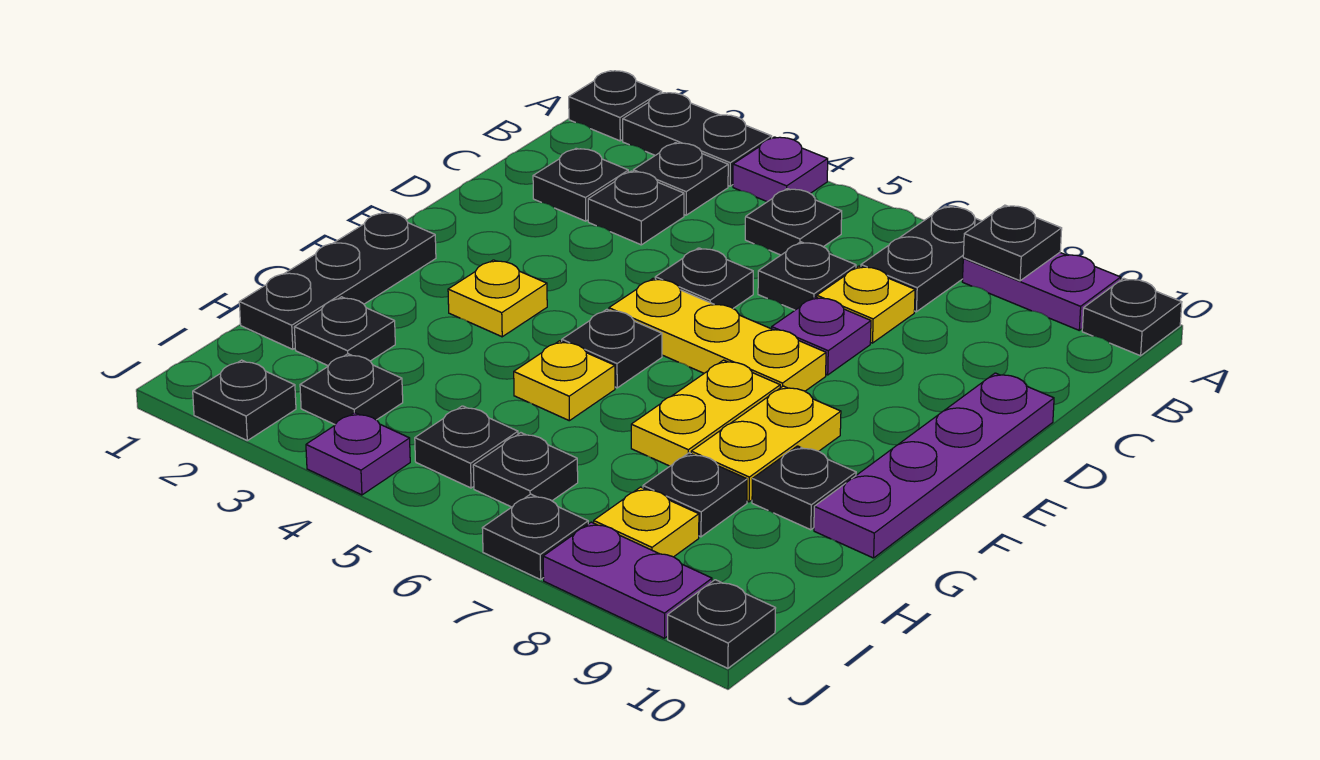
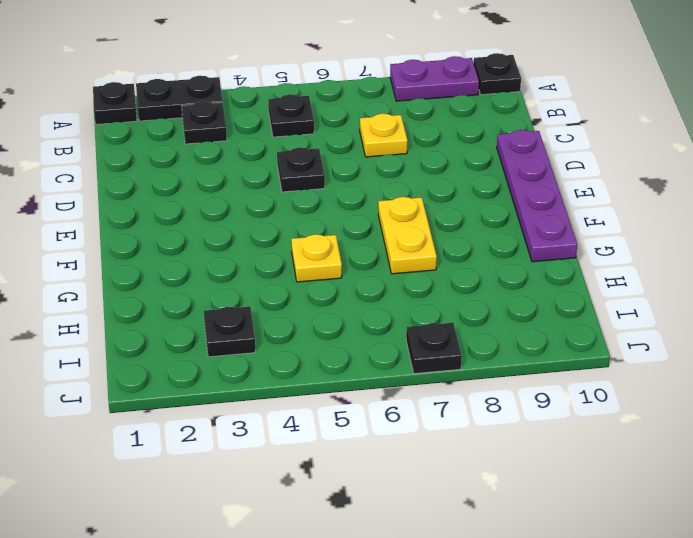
none -> purple 1x1 plate [733,137,828,202]
none -> black 1x2 plate [861,206,981,312]
none -> black 1x1 plate [533,148,628,221]
none -> black 1x1 plate [588,171,684,245]

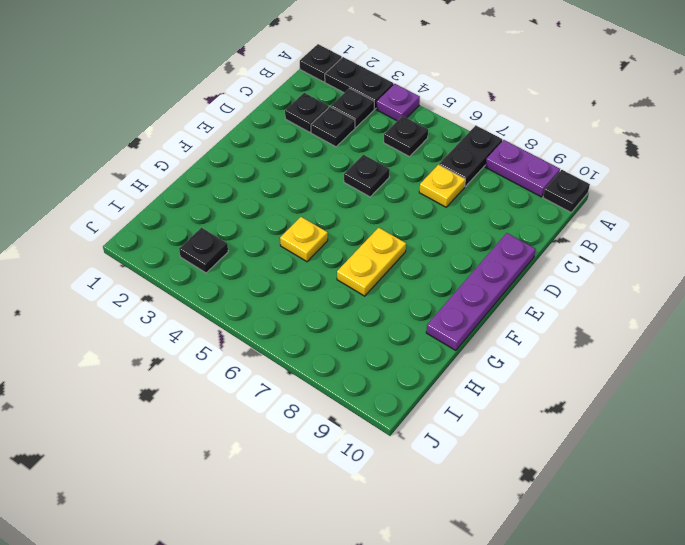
none -> black 1x1 plate [758,242,856,310]
none -> purple 1x1 plate [772,297,871,375]
none -> yellow 1x3 plate [609,278,826,391]
none -> black 1x3 plate [239,212,436,349]

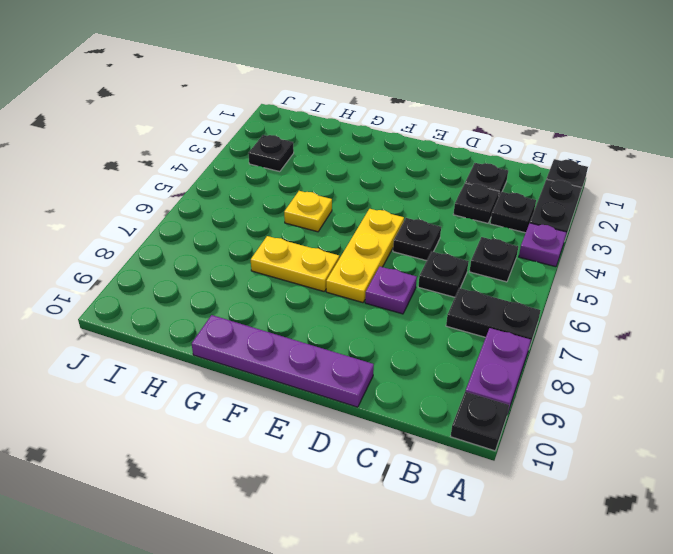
none -> yellow 1x1 plate [817,266,915,343]
none -> black 1x3 plate [239,212,436,349]
none -> yellow 1x1 plate [448,260,547,337]
none -> black 1x1 plate [562,309,662,388]

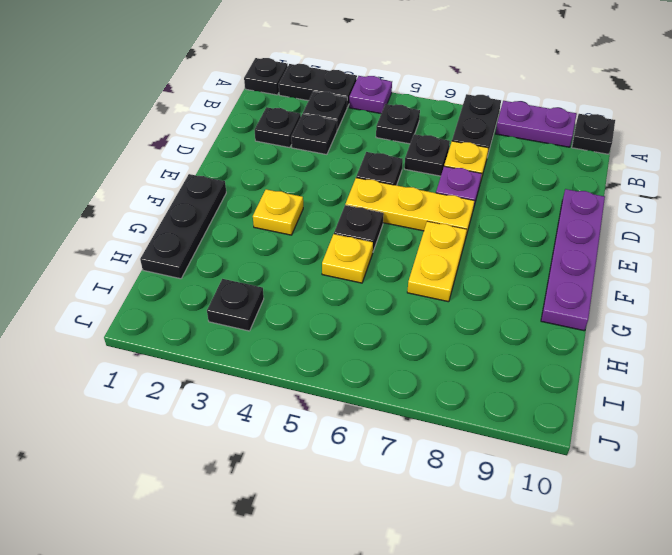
none -> yellow 1x2 plate [691,386,841,502]
none -> black 1x1 plate [752,446,856,530]
none -> black 1x1 plate [294,297,395,366]
none -> black 1x1 plate [643,453,747,537]

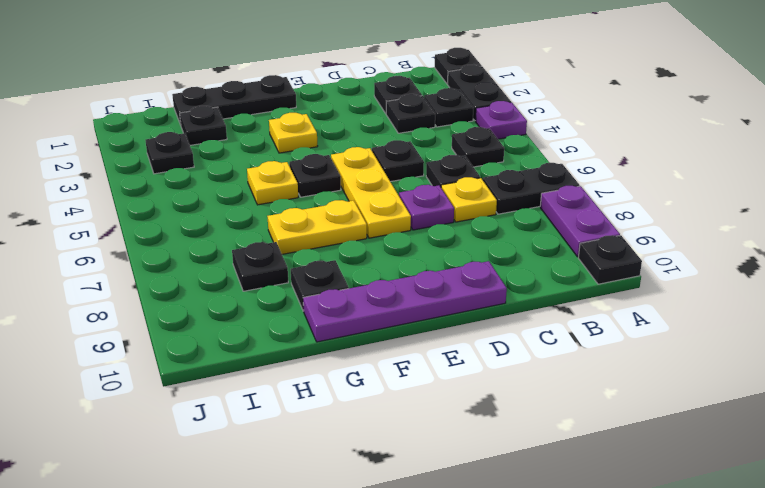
none -> yellow 1x2 plate [691,386,841,502]
none -> black 1x1 plate [415,406,518,488]
none -> black 1x1 plate [473,433,578,507]
none -> yellow 1x1 plate [594,487,699,557]

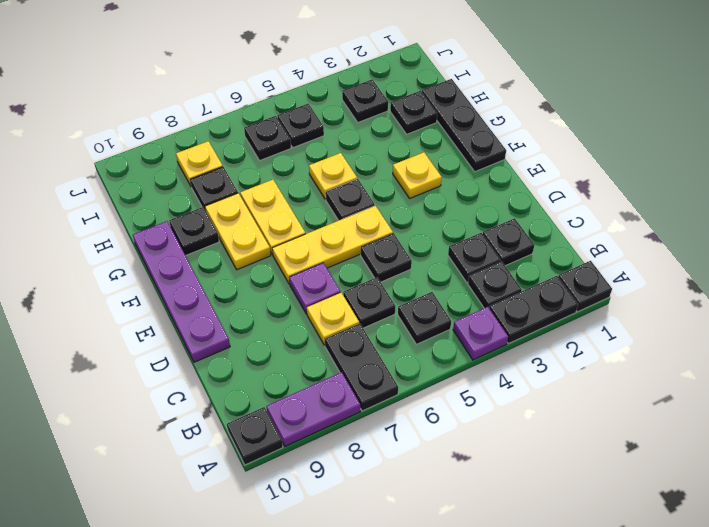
none -> black 1x1 plate [193,360,296,441]
none -> purple 1x1 plate [306,412,410,495]
none -> black 1x1 plate [482,494,588,580]
none -> purple 1x2 plate [543,522,712,638]

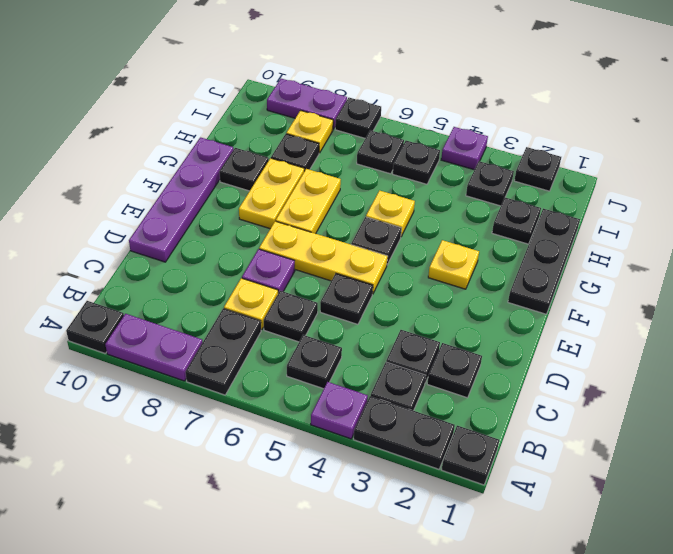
none -> black 1x1 plate [668,580,776,668]
none -> black 1x1 plate [963,205,1062,281]

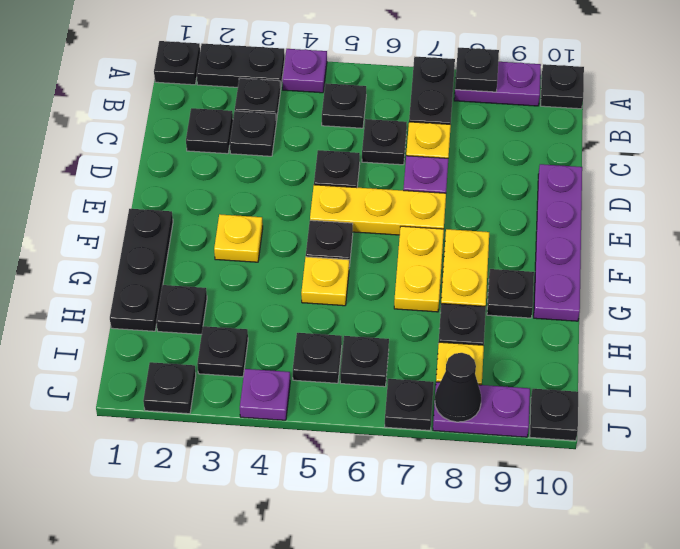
black 1x1 cone [435,353,481,422] -> none

